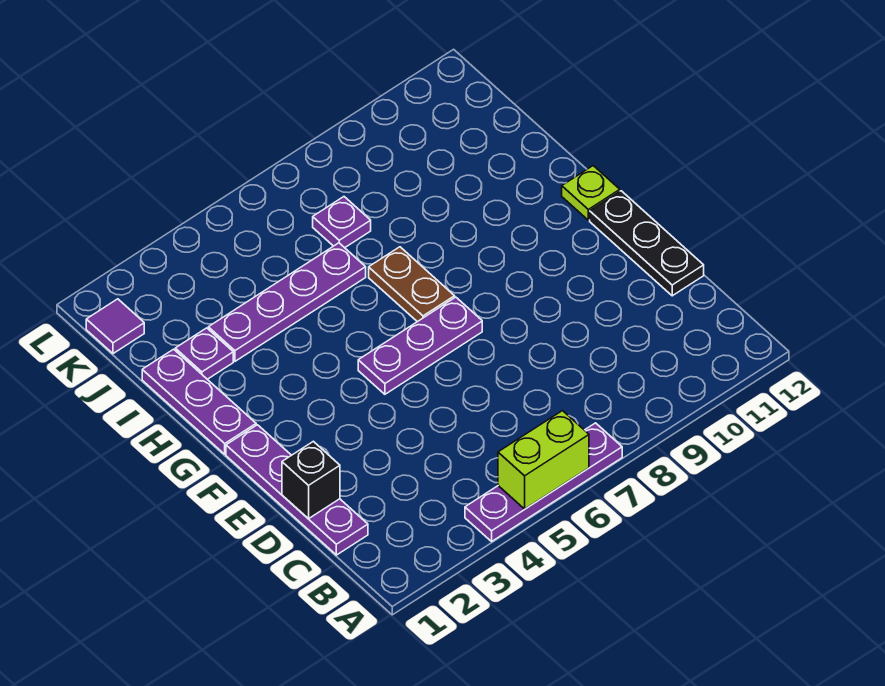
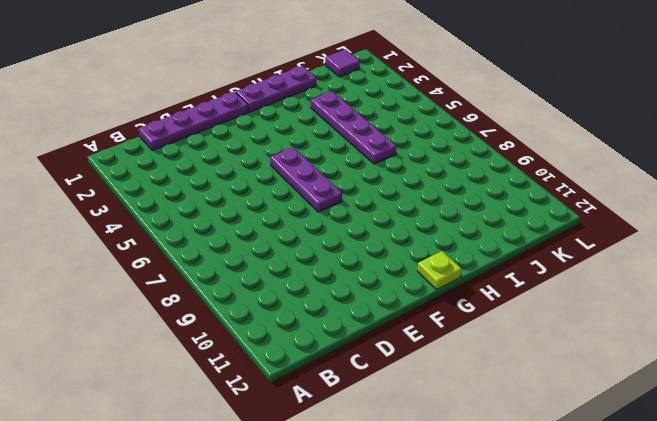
none -> purple 1x4 plate [465,423,622,541]
none -> black 1x3 plate [590,191,704,296]
none -> brown 1x2 plate [369,247,455,322]

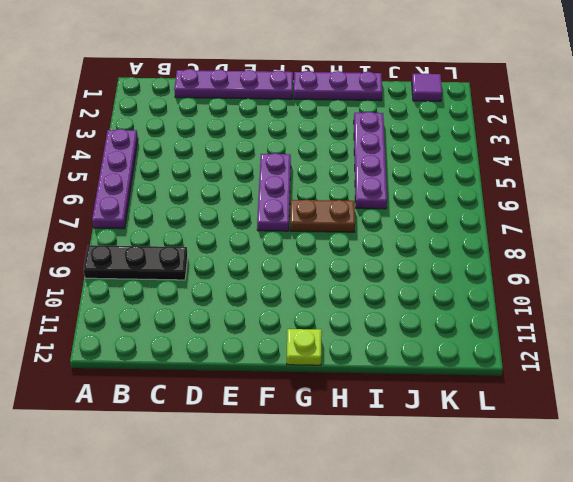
black 1x3 plate [84,245,188,280] -> black 1x3 plate moved to [590,191,704,296]
none -> purple 1x1 plate [175,328,233,379]
none -> purple 1x1 plate [313,197,371,248]
none -> lime 1x2 brick [498,411,589,509]

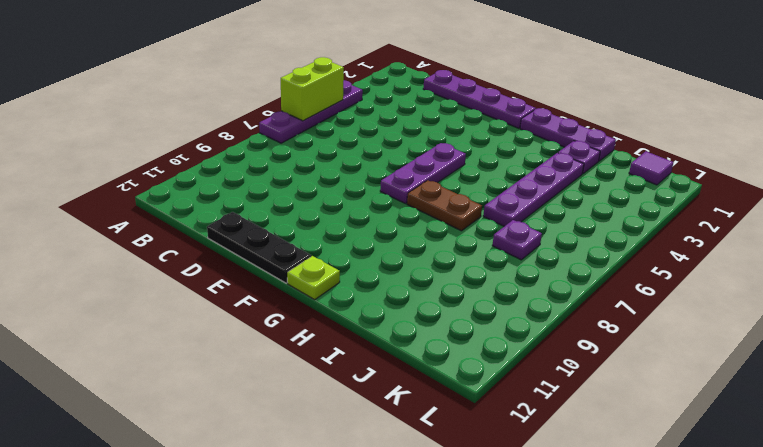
none -> black 1x1 brick [282,441,340,519]

